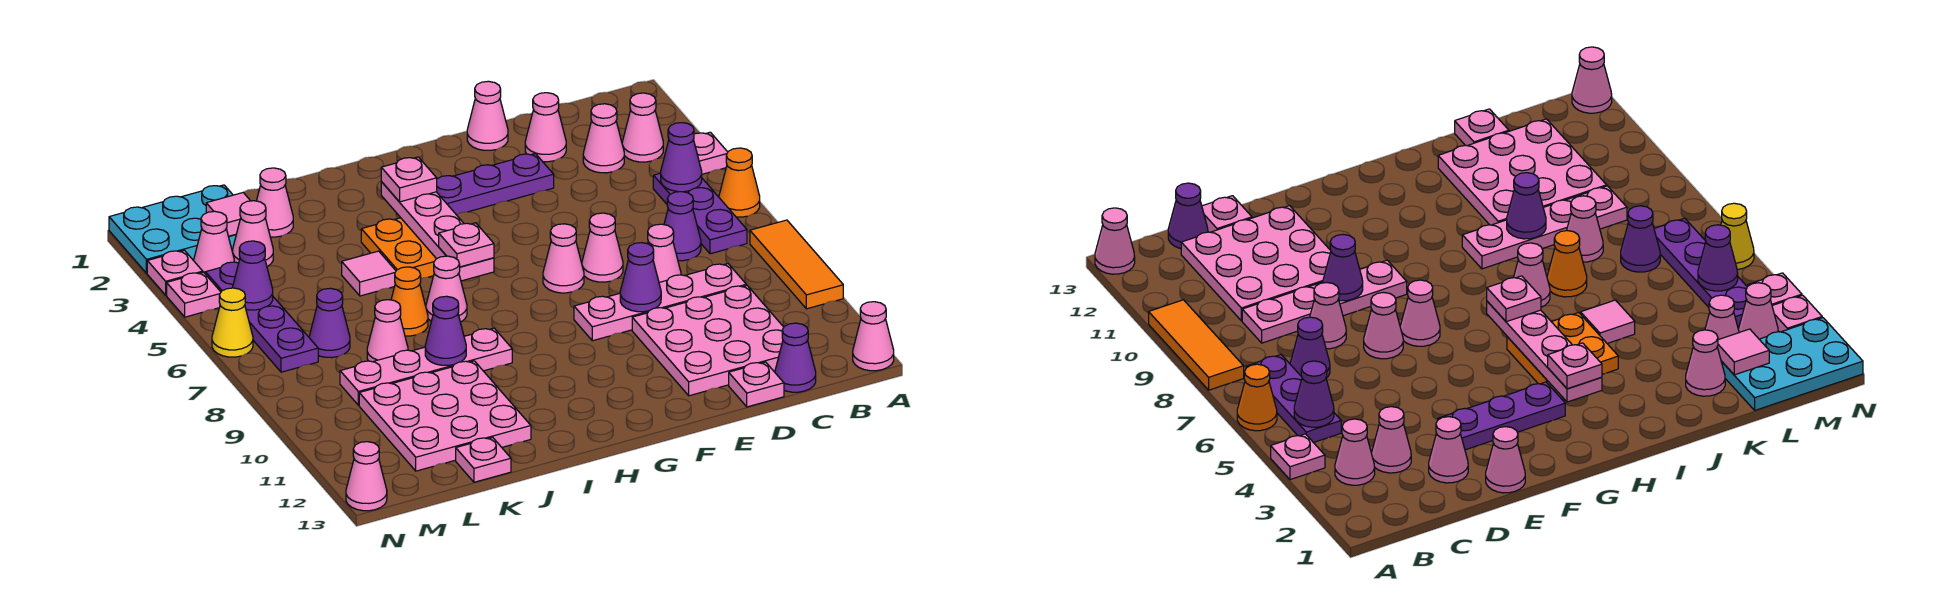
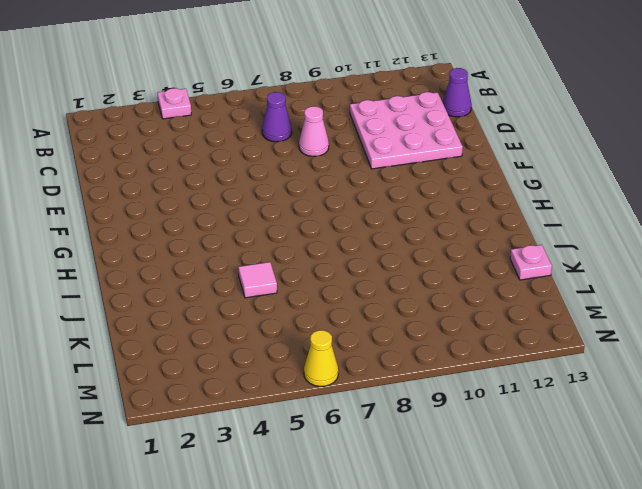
none -> orange 1x1 cone [719,148,760,217]
none -> orange 1x3 tile [750,220,843,309]
none -> pink 1x1 cone [853,302,894,371]
none -> pink 1x1 cone [622,93,663,162]

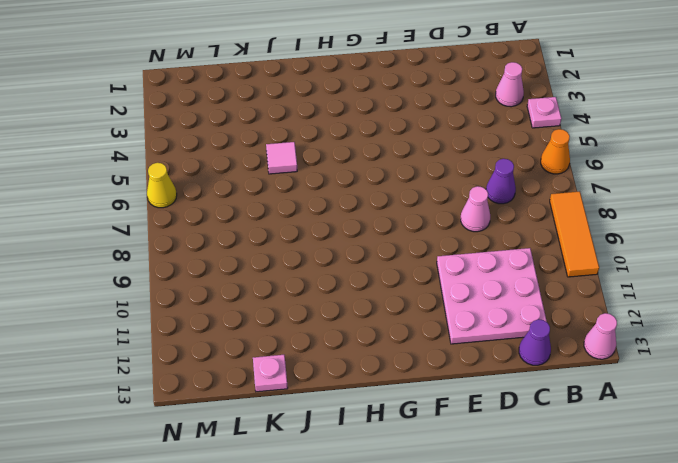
none -> purple 1x3 plate [653,173,747,254]
none -> pink 1x1 cone [583,104,624,173]
none -> pink 1x4 plate [574,264,746,341]
none -> pink 1x1 cone [525,93,566,162]

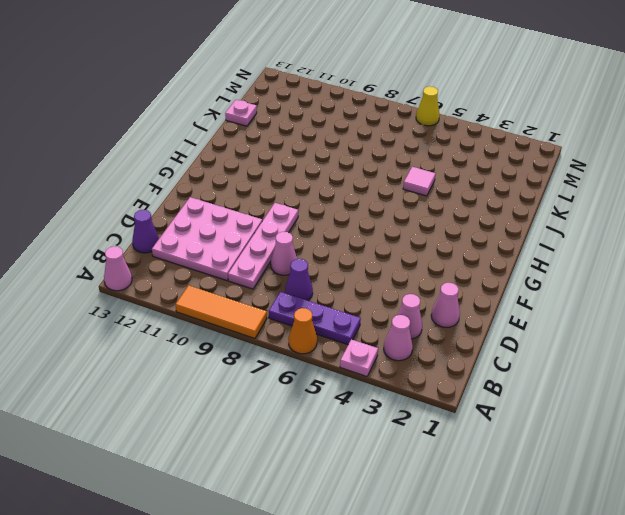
none -> pink 1x1 plate [729,362,784,407]
none -> pink 1x1 cone [467,81,508,150]
none -> purple 1x3 plate [437,154,554,215]
none -> pink 1x1 cone [582,213,623,282]

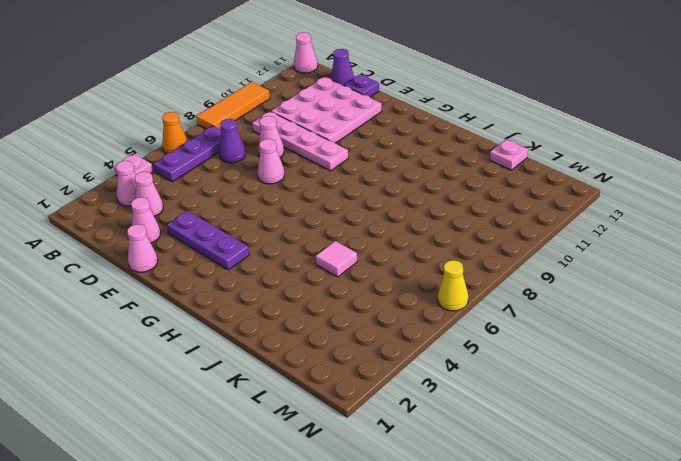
purple 1x1 plate [344,74,379,97] -> pink 1x1 plate [729,362,784,407]
none -> pink 1x1 cone [543,224,584,293]
none -> orange 2x2 plate [361,218,436,278]
none -> pink 1x1 cone [426,256,467,322]
none -> pink 1x4 plate [340,328,512,405]

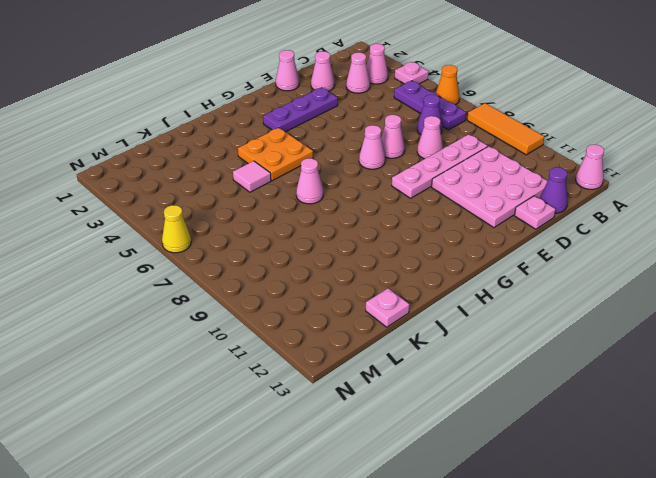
none -> pink 1x4 plate [340,328,512,405]
none -> orange 1x1 cone [391,267,428,336]
none -> pink 3x3 plate [359,361,531,471]
none -> pink 1x1 cone [257,168,293,237]

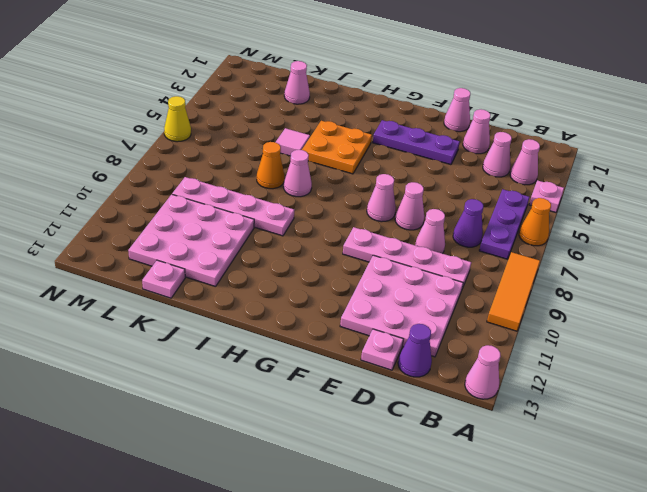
none -> pink 1x1 cone [367,300,408,362]
none -> cyan 2x3 plate [109,185,236,273]
none -> pink 1x1 cone [233,201,273,266]
none -> purple 1x1 cone [309,288,350,358]

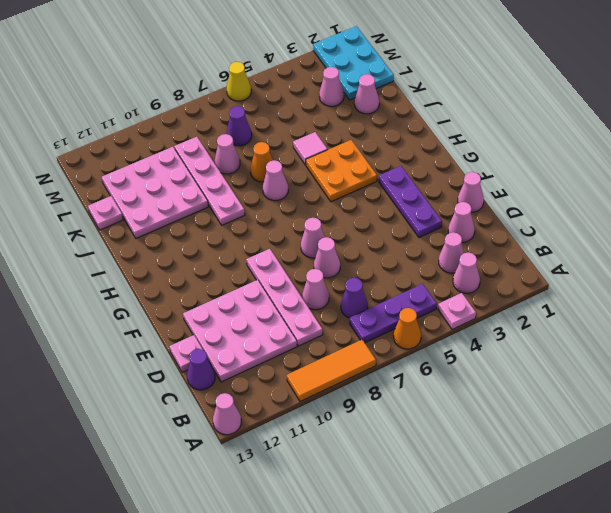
none -> pink 1x1 cone [193,211,234,273]
none -> purple 1x4 plate [205,262,318,372]
none -> pink 1x1 plate [147,250,203,295]
none -> pink 1x1 plate [167,272,221,317]

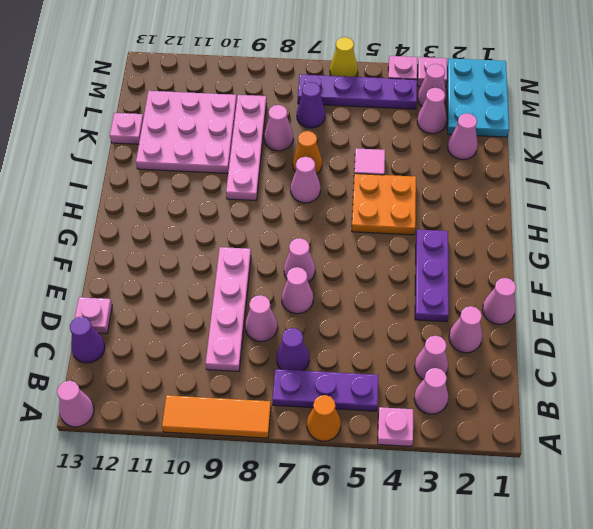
none -> pink 3x3 plate [632,286,784,396]
none -> pink 1x1 cone [346,442,387,511]
none -> purple 1x1 cone [661,123,702,192]
none -> purple 1x1 cone [620,243,661,312]

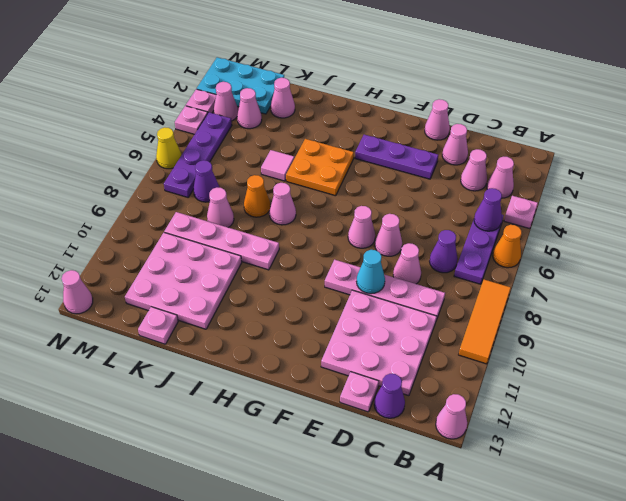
cyan 1x1 cone [357,250,385,294] -> purple 1x1 cone [620,243,661,312]
none -> pink 1x4 plate [381,182,494,281]
none -> purple 1x1 cone [425,296,466,365]
none -> pink 1x1 tile [206,193,250,236]
none -> purple 1x1 cone [232,241,273,310]

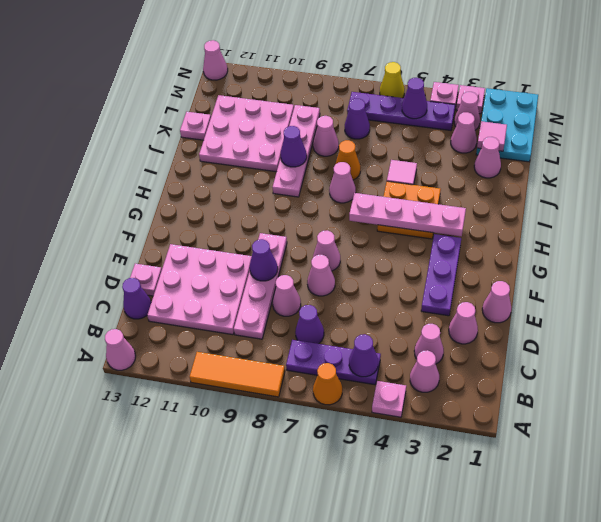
none -> pink 1x1 plate [381,157,437,202]
none -> pink 1x1 plate [439,223,494,267]

